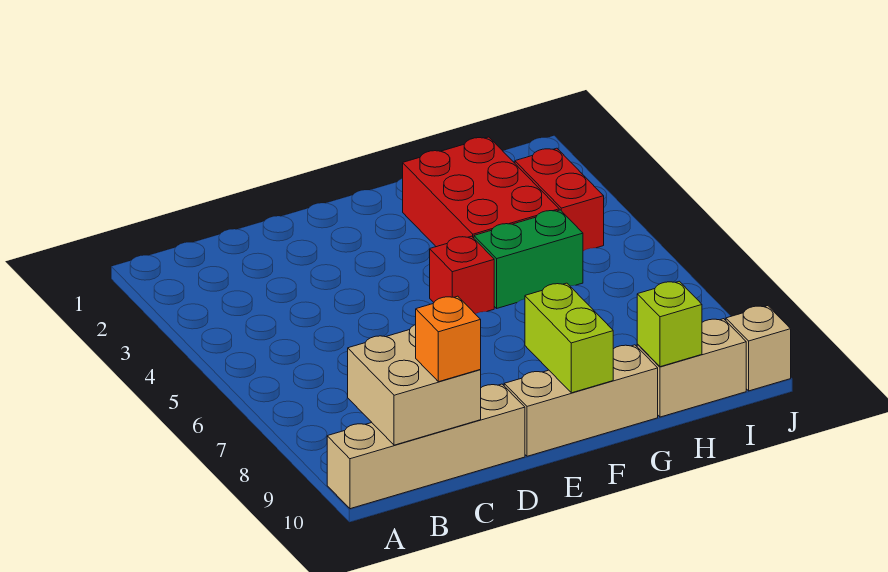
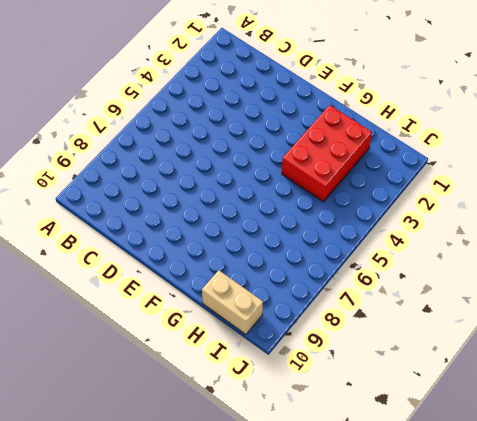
none -> tan 1x4 brick [327,384,525,509]
none -> tan 1x3 brick [504,345,658,456]
none -> red 1x1 brick [430,236,494,314]

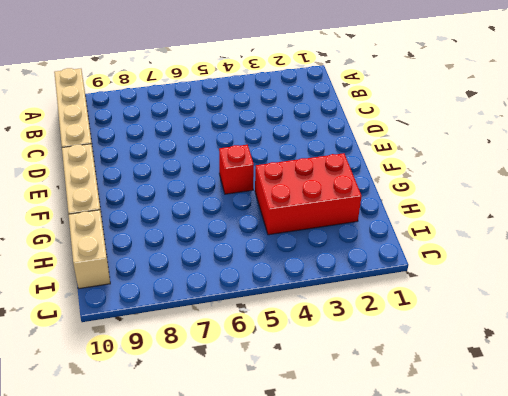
none -> green 1x2 brick [474,210,583,308]
none -> red 1x2 brick [515,148,604,251]
none -> tan 1x1 brick [726,306,791,391]

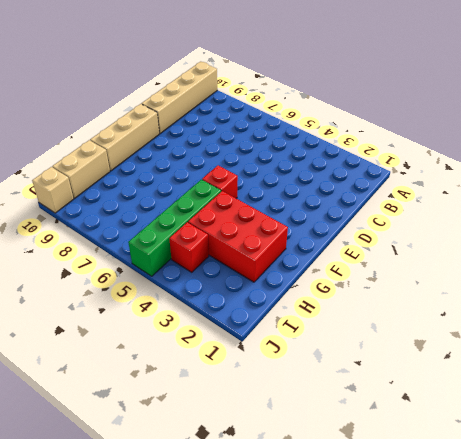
green 1x4 brick [128,179,221,276] -> green 1x2 brick [474,210,583,308]
red 1x1 brick [169,222,209,272] -> red 1x2 brick [515,148,604,251]
none -> tan 2x2 brick [348,325,481,445]
none -> lime 1x2 brick [525,283,613,393]
none -> lime 1x1 brick [637,281,702,367]

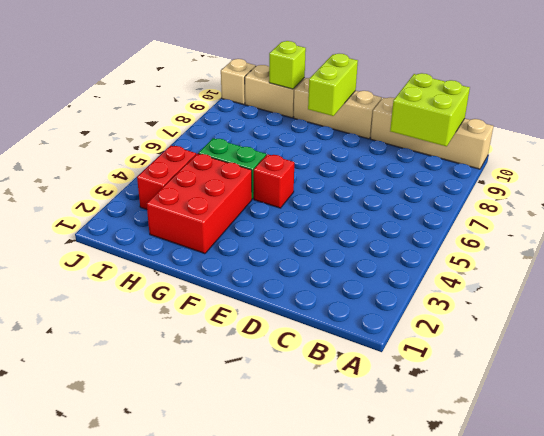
lime 2x2 brick [390,73,470,146] -> tan 2x2 brick [348,325,481,445]
none -> orange 1x1 brick [416,296,481,382]

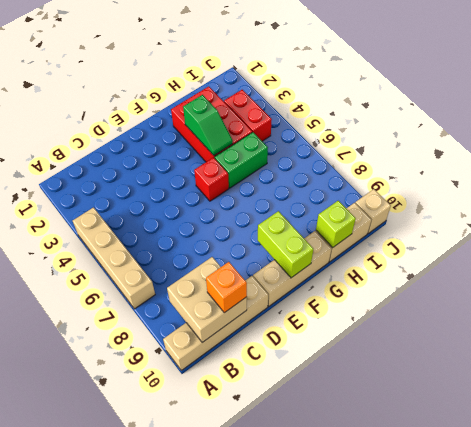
tan 1x4 brick [73,208,155,309] -> none
green 1x2 slope [183,95,233,155] -> none

